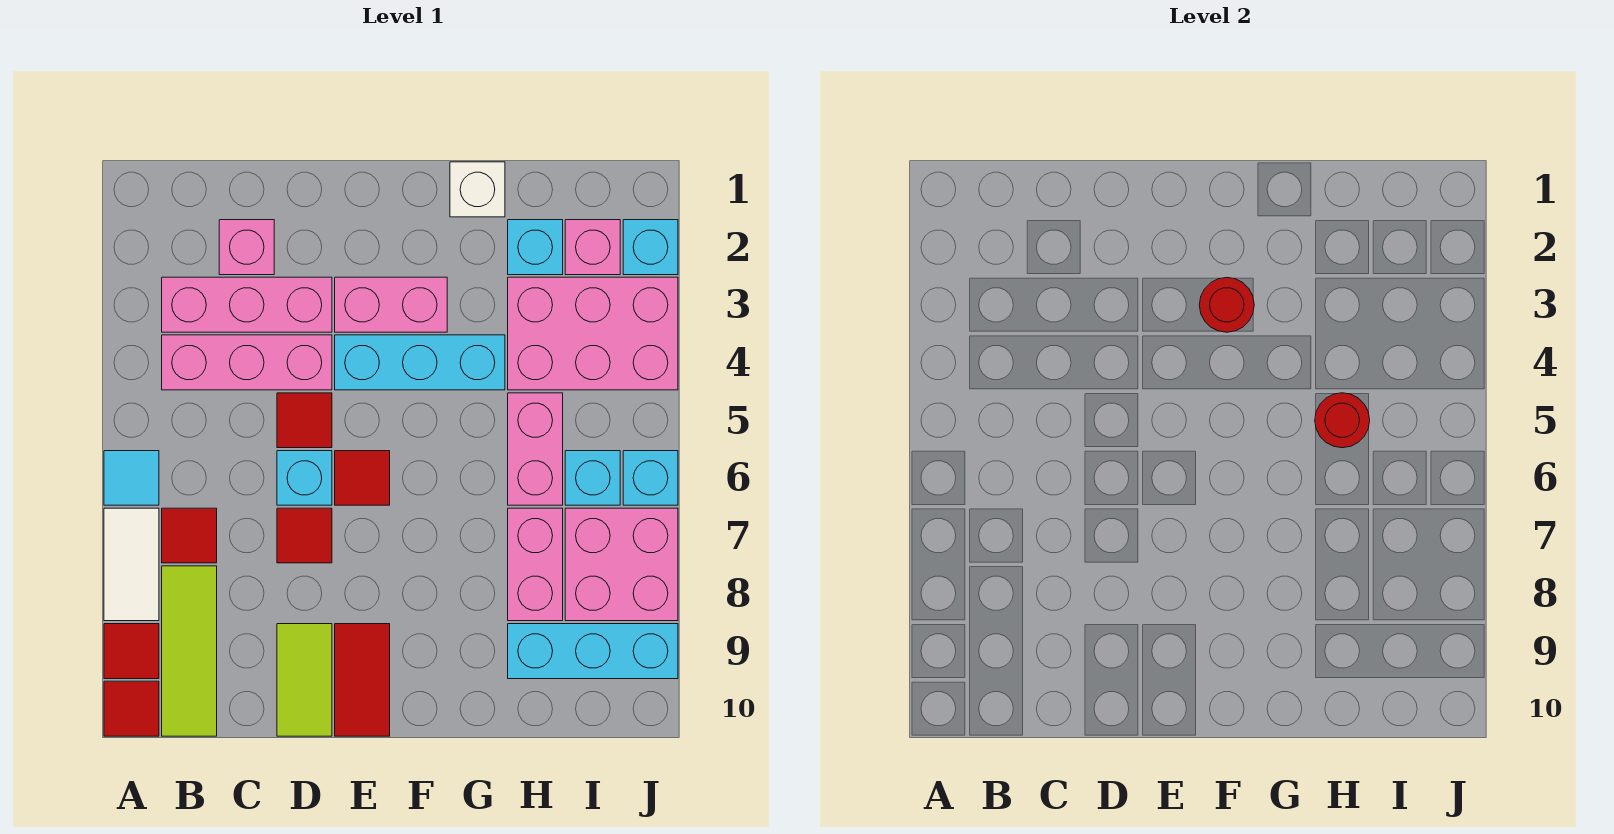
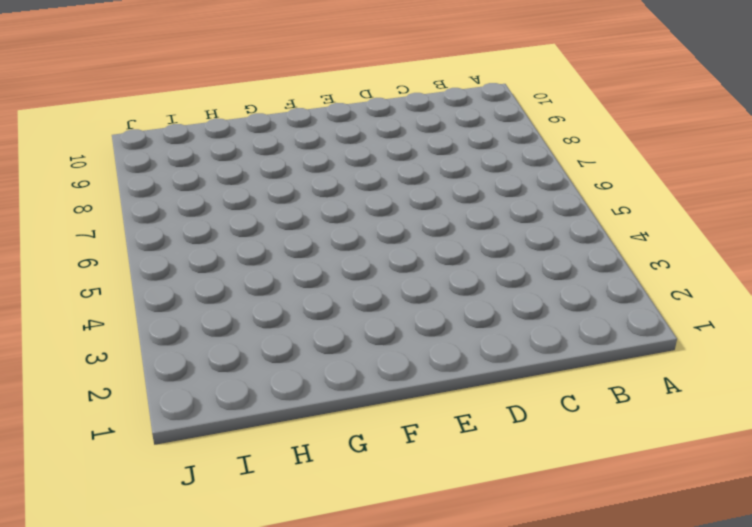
none -> cyan 1x1 tile [104,451,159,505]
none -> white 1x2 tile [104,508,159,621]
none -> red 1x1 tile [104,624,159,679]
none -> red 1x1 tile [104,681,159,736]

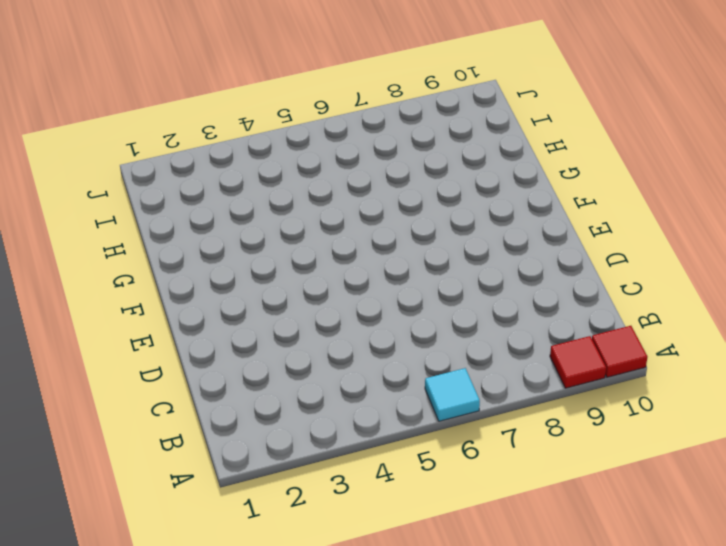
none -> white 1x2 tile [104,508,159,621]
none -> pink 1x3 brick [162,277,332,332]
none -> pink 1x3 brick [162,335,332,390]
none -> red 1x1 tile [162,508,217,563]

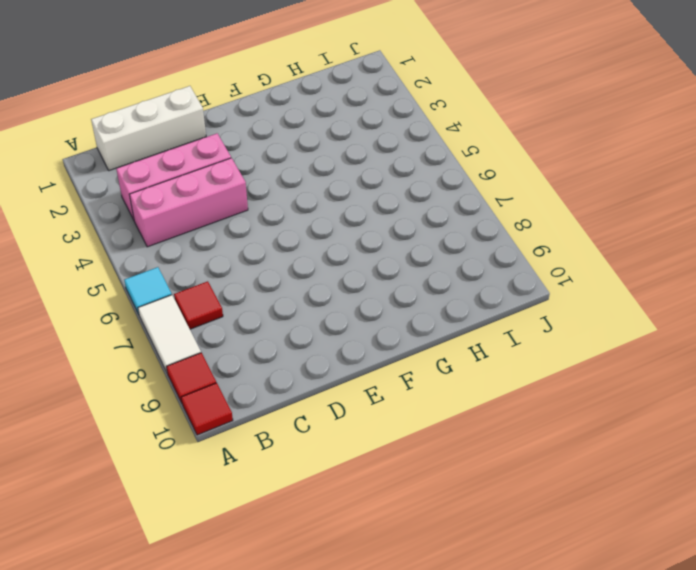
white 1x3 brick [91,86,206,171] -> none
none -> lime 1x3 tile [162,566,217,736]
none -> pink 1x1 brick [219,220,274,275]
none -> red 1x1 tile [277,393,332,448]
none -> cyan 1x1 brick [277,451,332,505]

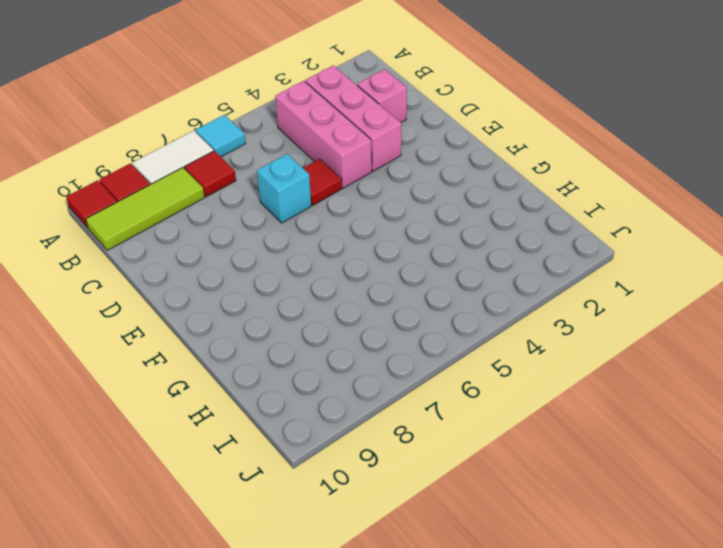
none -> red 1x1 tile [277,508,332,563]
none -> lime 1x2 tile [277,624,332,736]
none -> pink 1x2 brick [335,277,447,332]
none -> cyan 1x3 brick [335,335,505,390]

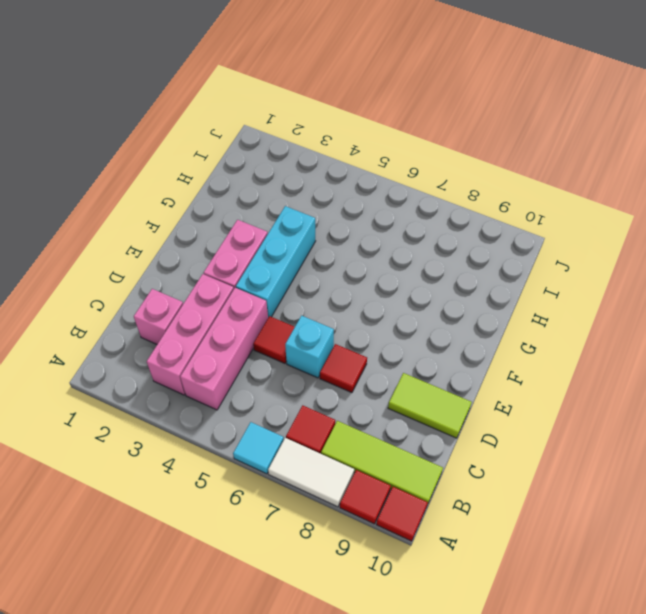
none -> red 1x1 tile [335,451,390,505]
none -> red 1x2 tile [335,624,390,736]
none -> white 1x1 brick [450,162,505,217]
none -> cyan 1x1 brick [508,220,563,275]

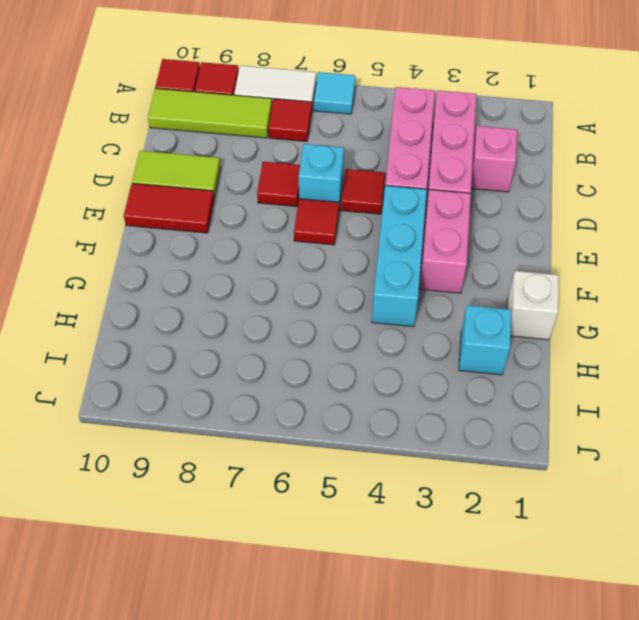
none -> pink 2x3 brick [508,277,678,390]
none -> pink 1x2 brick [508,393,563,505]
none -> pink 1x2 brick [508,508,563,621]
none -> cyan 1x3 brick [508,624,678,679]

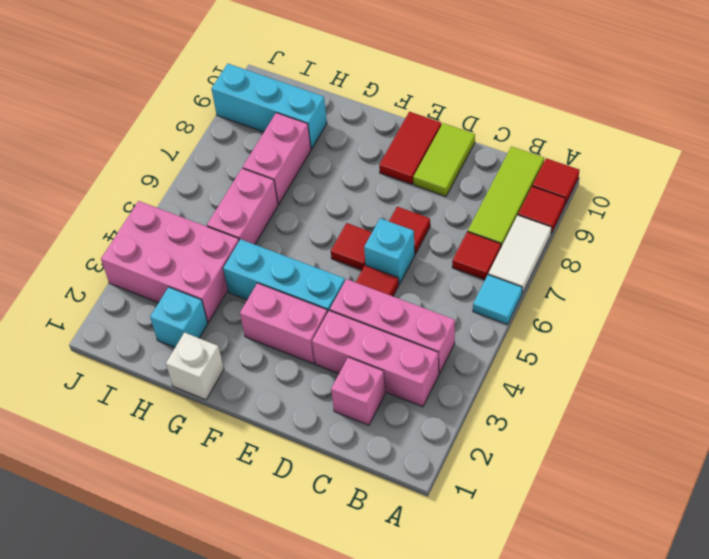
none -> pink 1x1 brick [565,220,620,275]
none -> cyan 1x1 brick [565,451,620,505]
none -> pink 2x2 brick [565,508,678,621]
none -> cyan 1x1 brick [623,220,678,275]

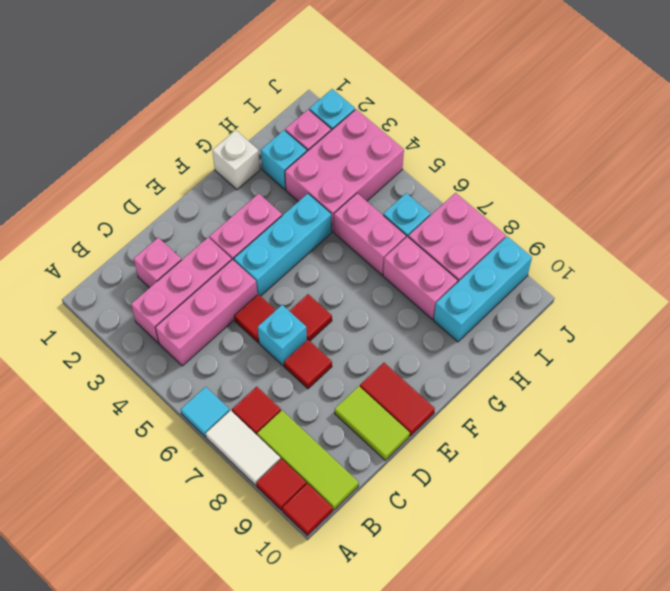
none -> cyan 1x1 brick [623,451,678,505]
none -> red 1x1 round brick [1199,278,1254,332]
none -> red 1x1 round brick [1315,393,1370,448]

